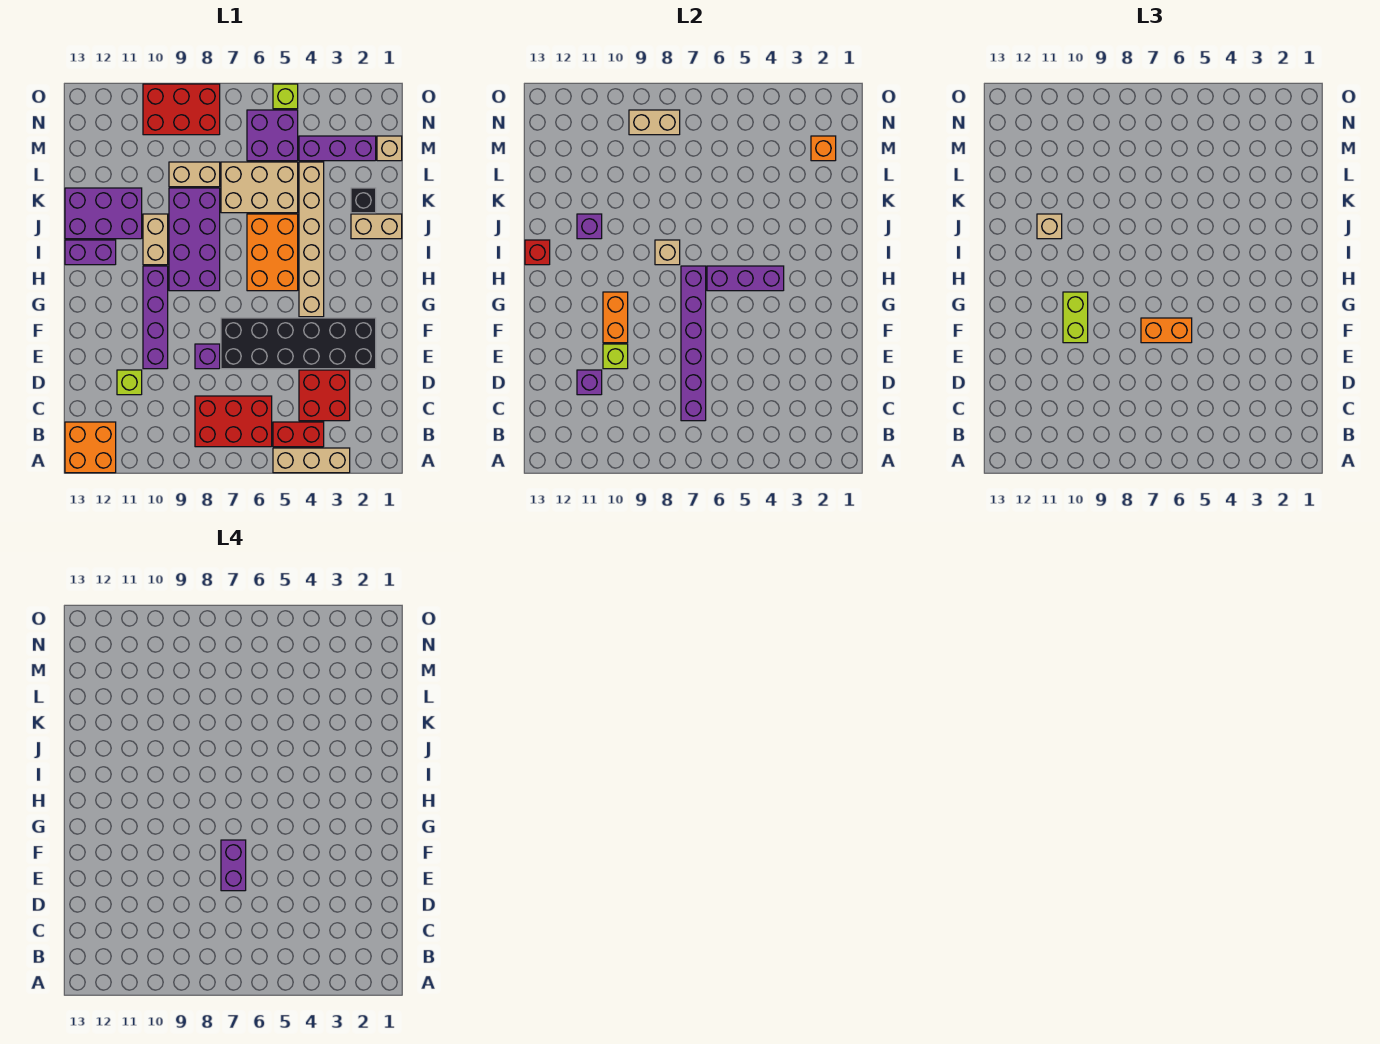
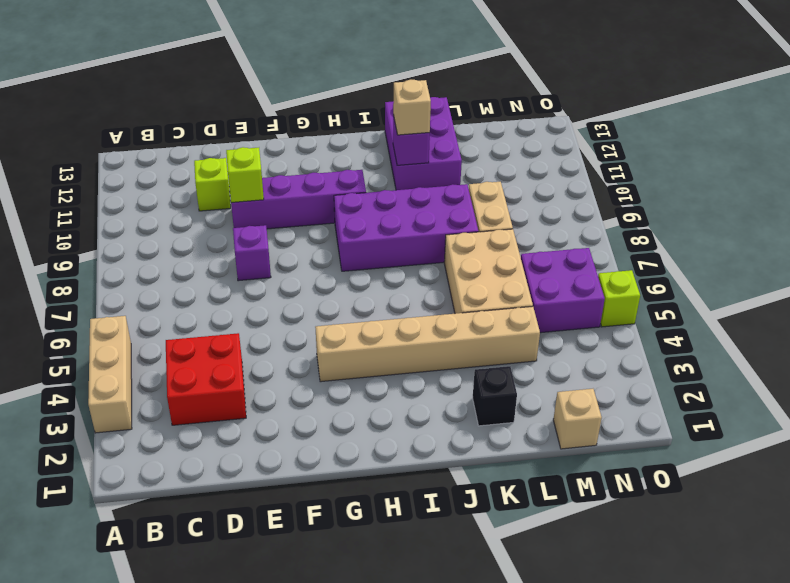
none -> orange 2x2 brick [65,422,116,473]
none -> red 1x2 brick [273,422,324,447]
none -> red 2x3 brick [195,396,272,447]
none -> black 2x6 brick [221,318,376,369]

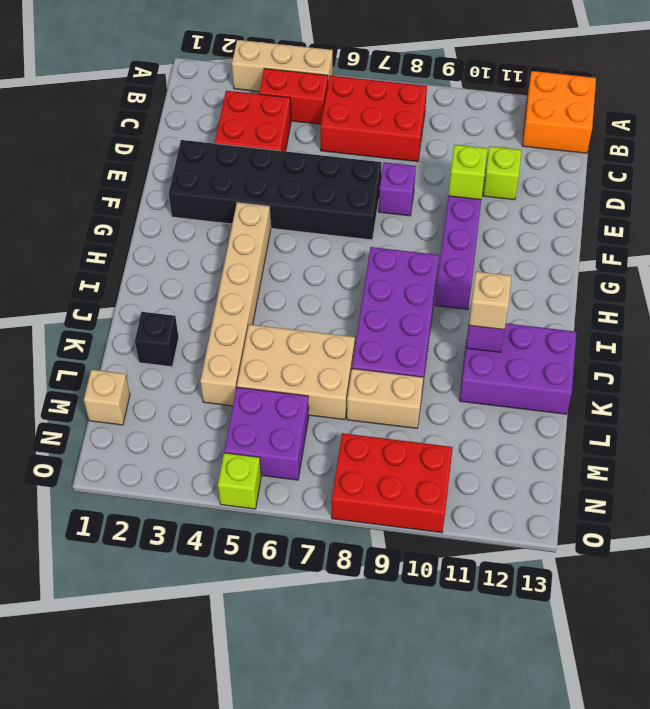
none -> orange 2x3 brick [247,214,298,291]
none -> tan 1x2 brick [143,214,168,265]
none -> purple 1x2 brick [65,240,116,265]
none -> tan 1x2 brick [351,214,402,239]

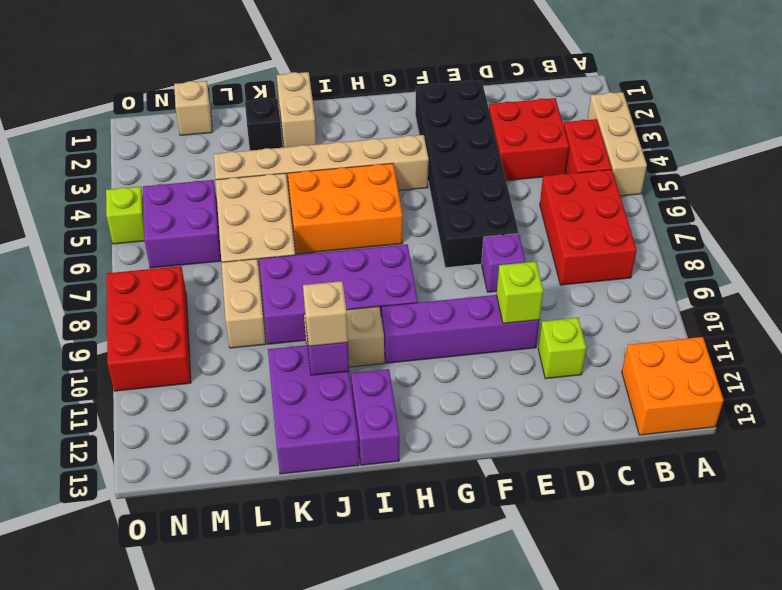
none -> purple 1x3 brick [299,136,376,161]
none -> purple 1x6 brick [681,266,706,421]
none -> purple 1x1 brick [577,370,602,395]
none -> orange 1x2 brick [603,292,628,343]

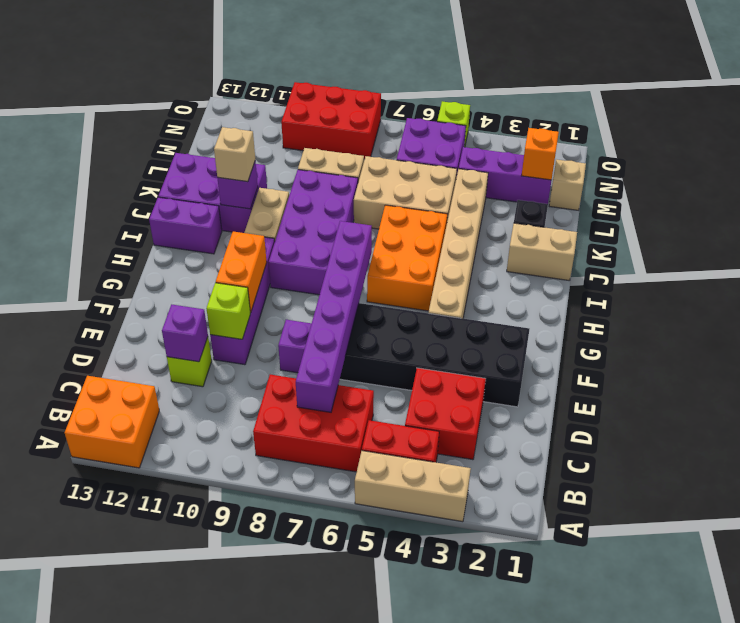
none -> purple 1x3 brick [707,266,784,291]
none -> tan 1x1 brick [655,240,680,265]
none -> red 1x1 brick [525,240,550,265]
none -> tan 1x2 brick [629,110,680,135]

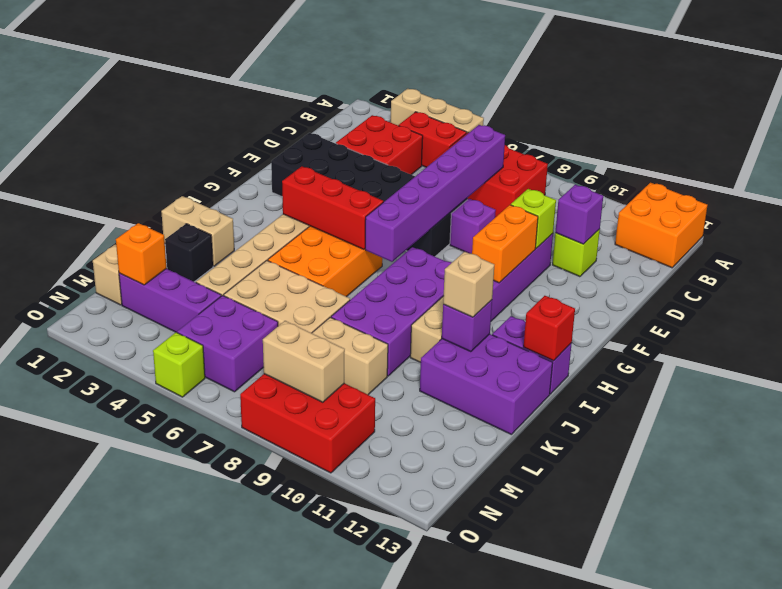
red 1x3 brick [282,166,383,249] -> purple 1x3 brick [707,266,784,291]
none -> tan 1x1 brick [655,240,680,265]
none -> orange 1x2 brick [1141,318,1192,343]
none -> lime 1x2 brick [1063,292,1088,343]
none -> purple 1x2 brick [221,840,246,891]

